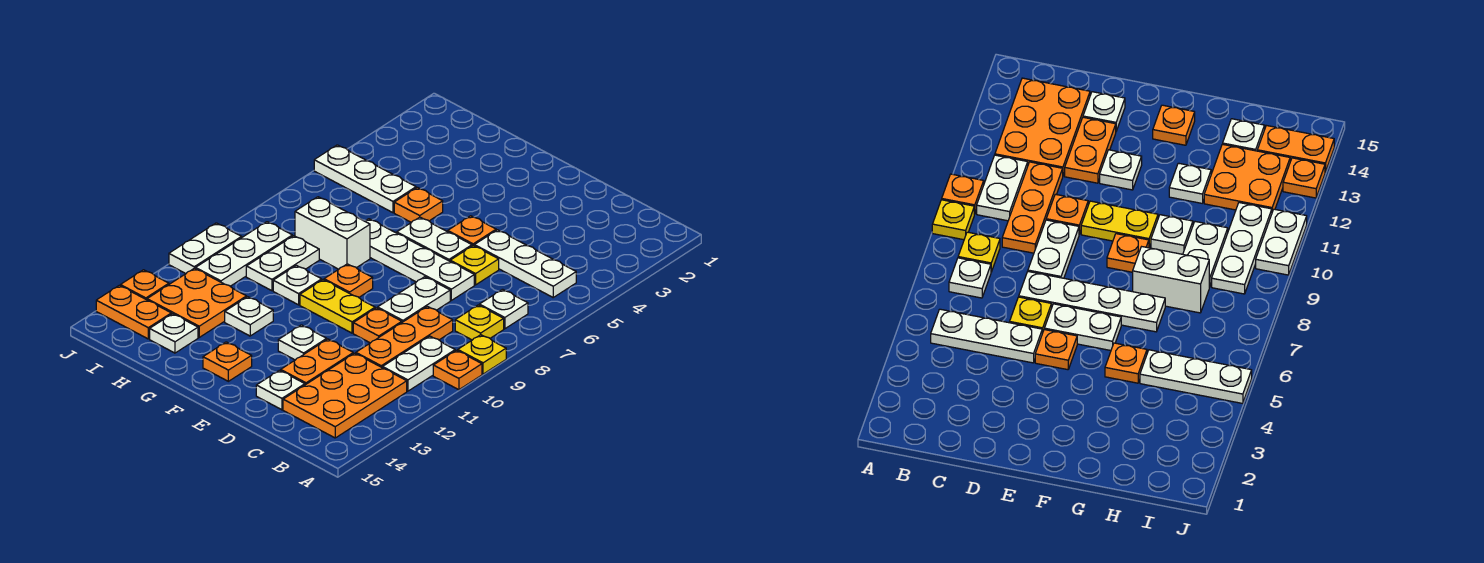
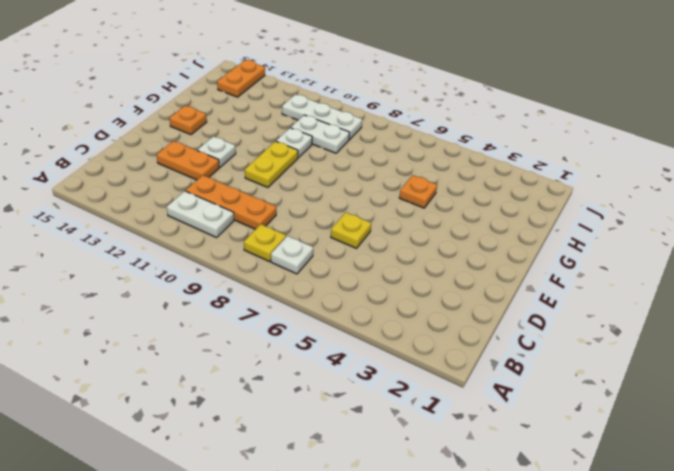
none -> yellow 1x1 plate [458,335,506,374]
none -> orange 1x1 plate [433,350,482,390]
none -> white 1x3 plate [474,230,576,297]
none -> orange 2x3 plate [283,353,407,438]

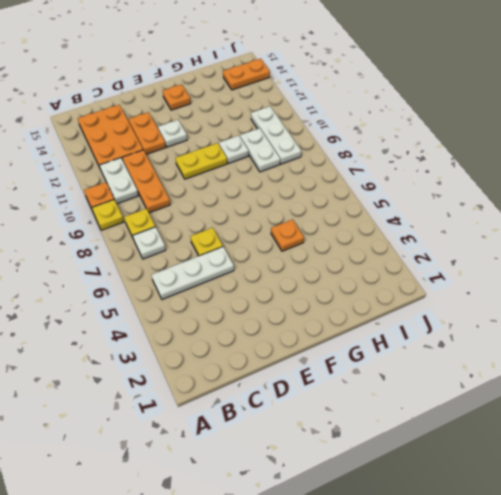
none -> white 1x4 plate [365,219,474,300]
none -> white 1x2 plate [378,277,450,322]
none -> orange 1x1 plate [353,308,402,343]
none -> white 1x1 plate [256,370,305,410]

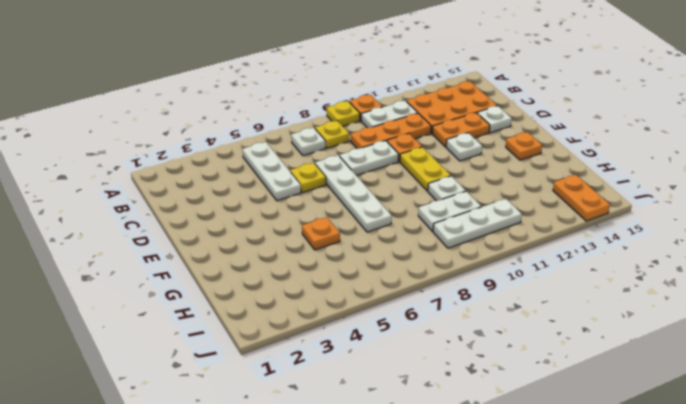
none -> orange 1x1 plate [448,216,496,246]
none -> white 1x2 plate [397,217,472,261]
none -> orange 1x1 plate [324,264,373,297]
none -> white 1x2 brick [295,197,370,269]

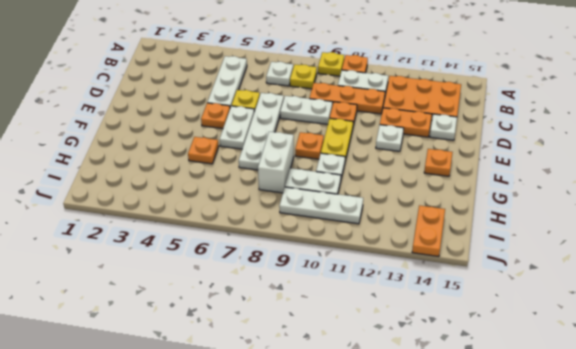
none -> white 1x1 plate [225,297,273,336]
none -> white 1x3 plate [314,145,416,213]
none -> orange 2x2 plate [147,268,247,337]
none -> white 1x1 plate [150,314,198,353]

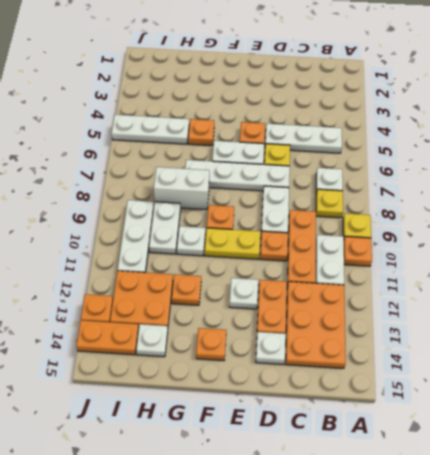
orange 1x1 plate [172,274,201,305] -> white 1x1 plate [225,297,273,336]
none -> white 1x2 plate [169,223,242,274]

